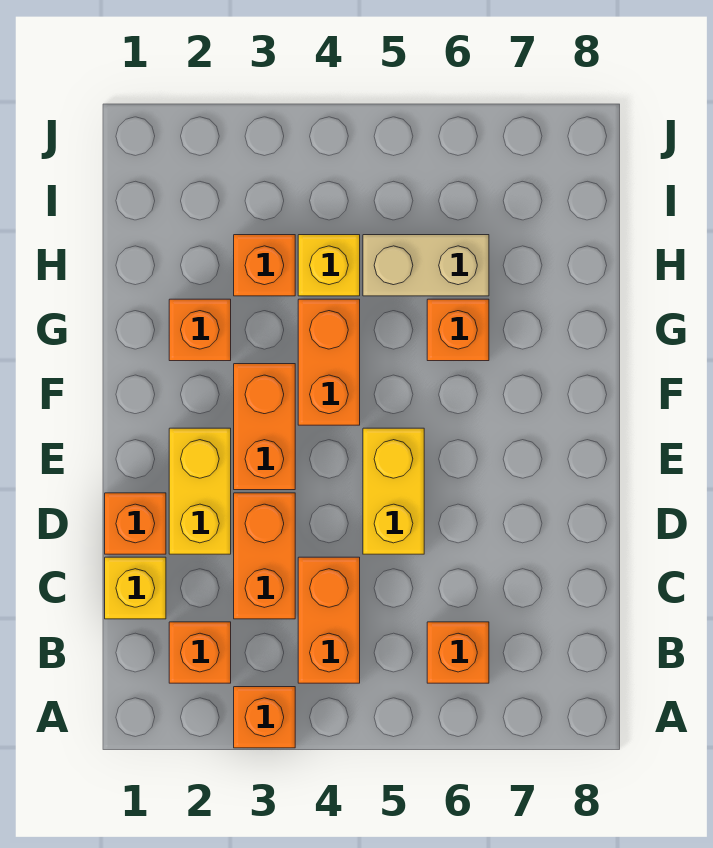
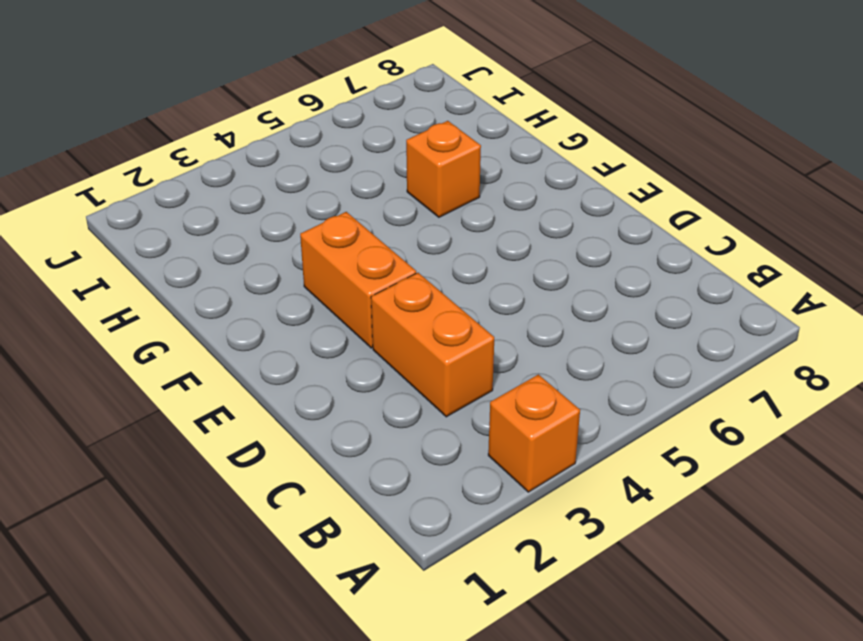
none -> orange 1x1 brick [169,622,231,683]
none -> orange 1x2 brick [298,557,360,683]
none -> orange 1x1 brick [427,622,489,683]

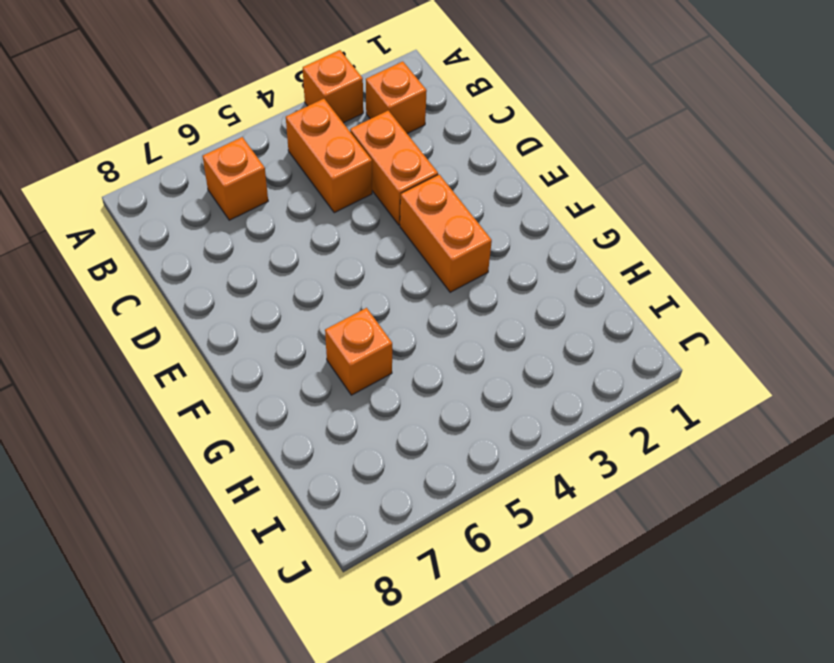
none -> yellow 1x1 brick [105,557,166,619]
none -> orange 1x1 brick [105,493,166,554]
none -> yellow 1x2 brick [169,428,231,554]

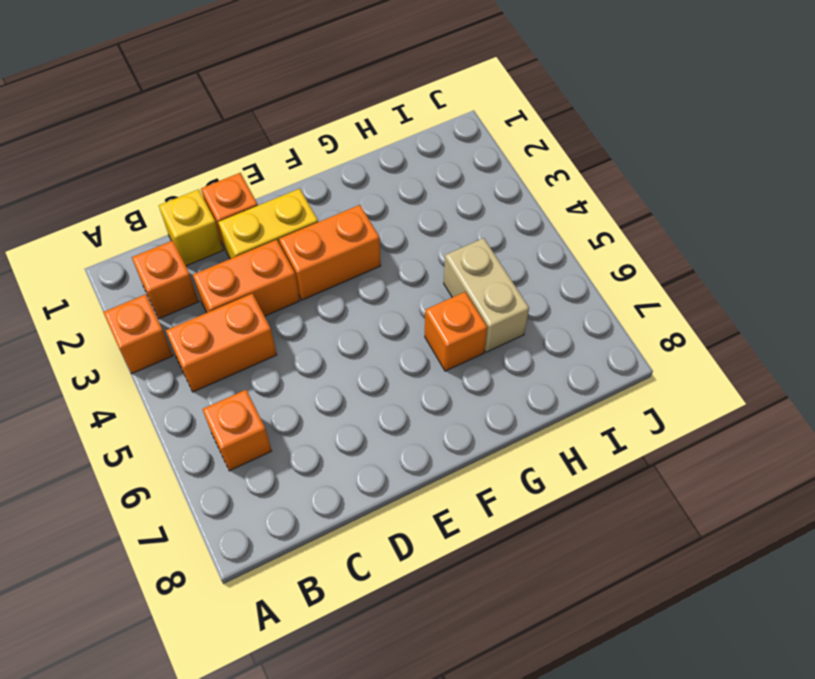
none -> yellow 1x2 brick [363,428,424,554]
none -> orange 1x2 brick [298,299,360,425]
none -> orange 1x1 brick [169,299,231,361]

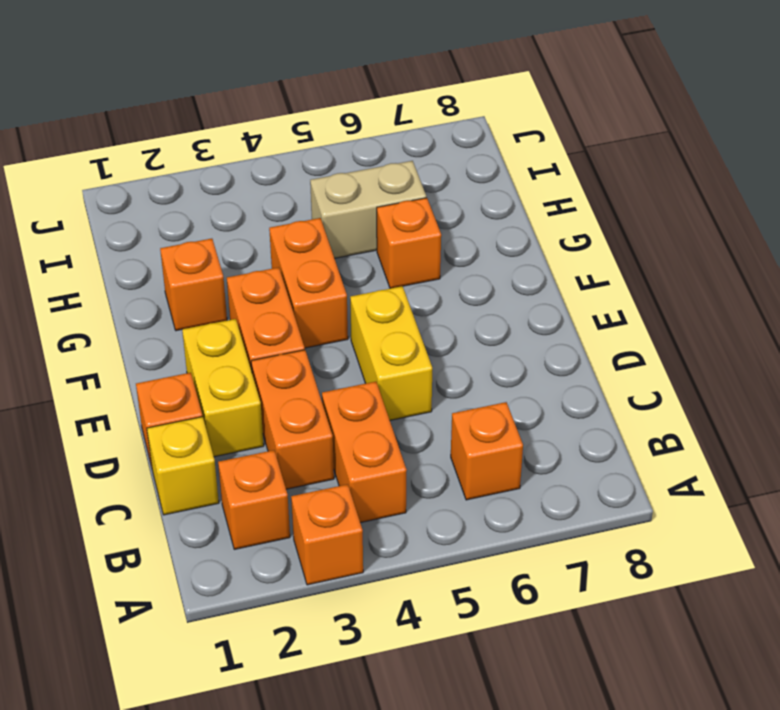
none -> orange 1x1 brick [234,235,295,296]
none -> yellow 1x1 brick [298,235,360,296]

